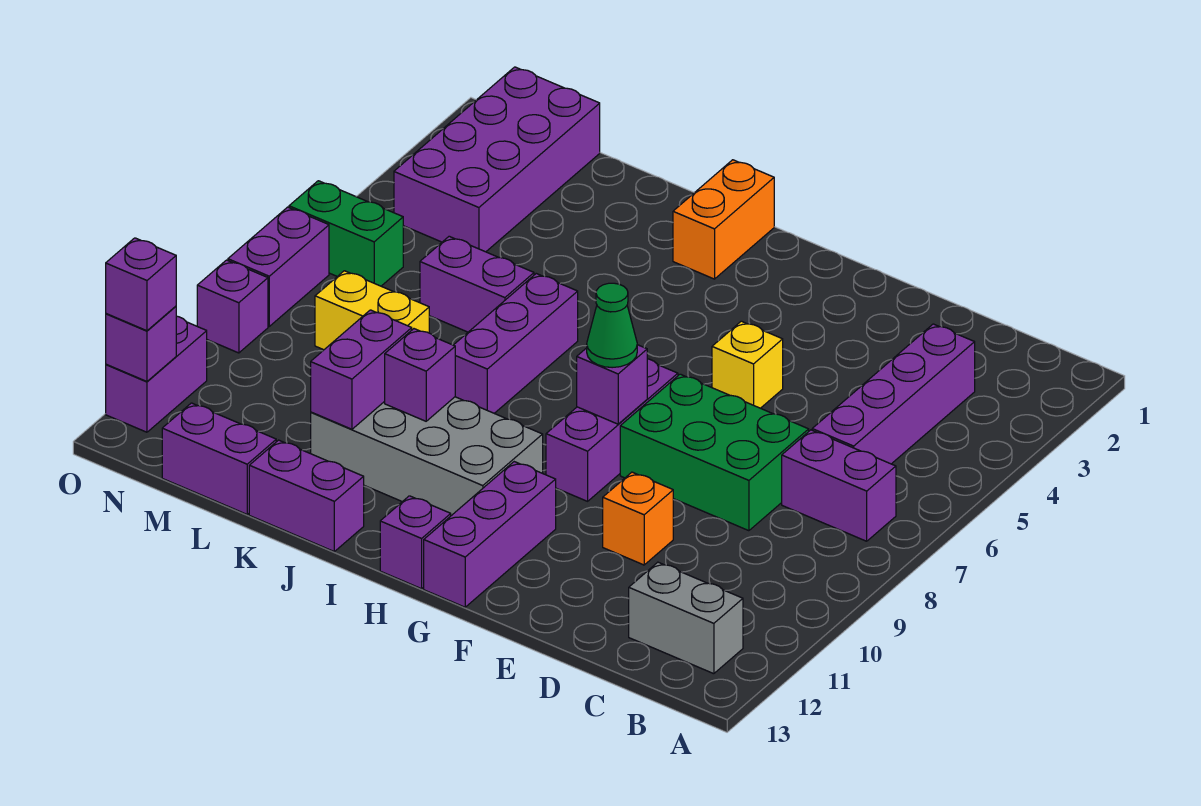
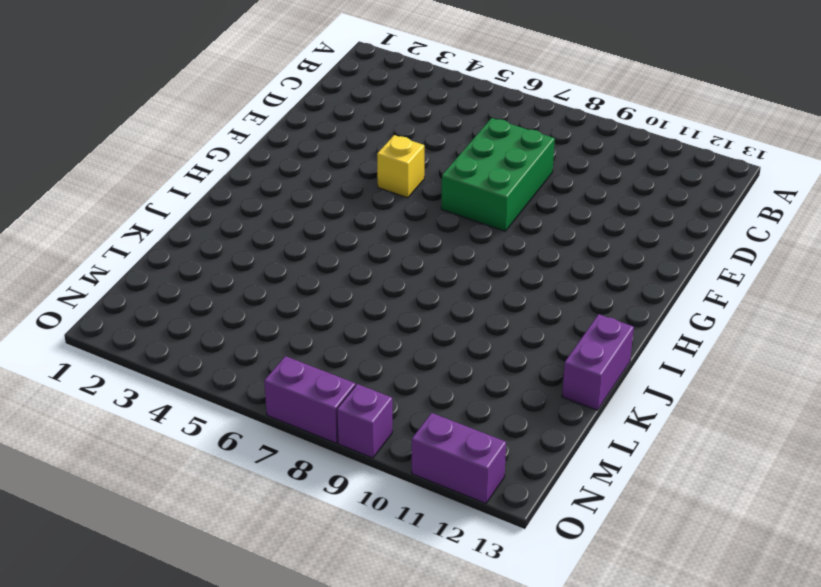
none -> purple 1x2 brick [782,430,896,541]
none -> grey 1x2 brick [629,562,743,674]
none -> purple 1x4 brick [812,324,975,464]

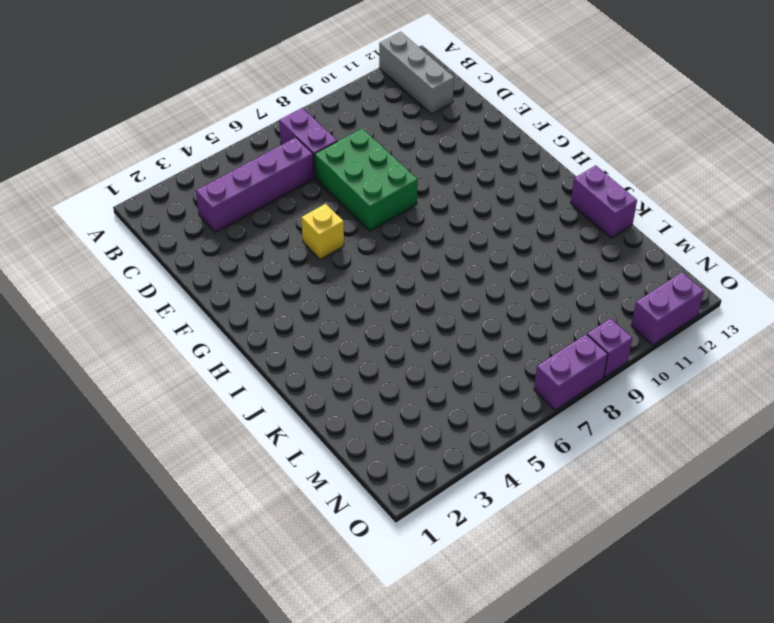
grey 1x3 brick [379,32,454,114] -> grey 1x2 brick [629,562,743,674]
none -> orange 1x1 brick [603,472,673,565]
none -> purple 1x3 brick [546,359,678,501]
none -> purple 1x3 brick [424,462,556,607]

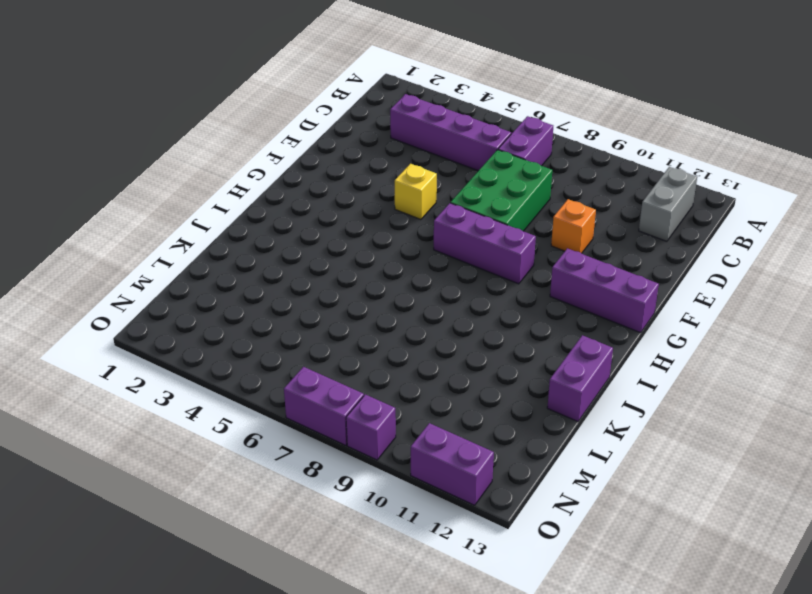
none -> grey 2x4 brick [311,397,543,516]
none -> purple 1x1 brick [380,496,451,589]
none -> orange 1x2 brick [673,160,774,279]

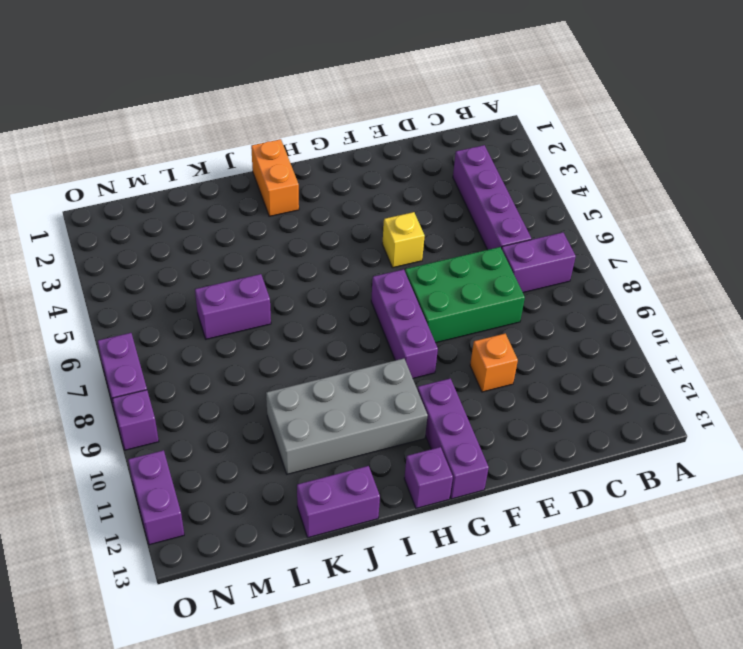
none -> grey 1x2 brick [629,562,743,674]
none -> purple 1x3 brick [454,274,578,413]
none -> yellow 1x2 brick [315,271,429,350]

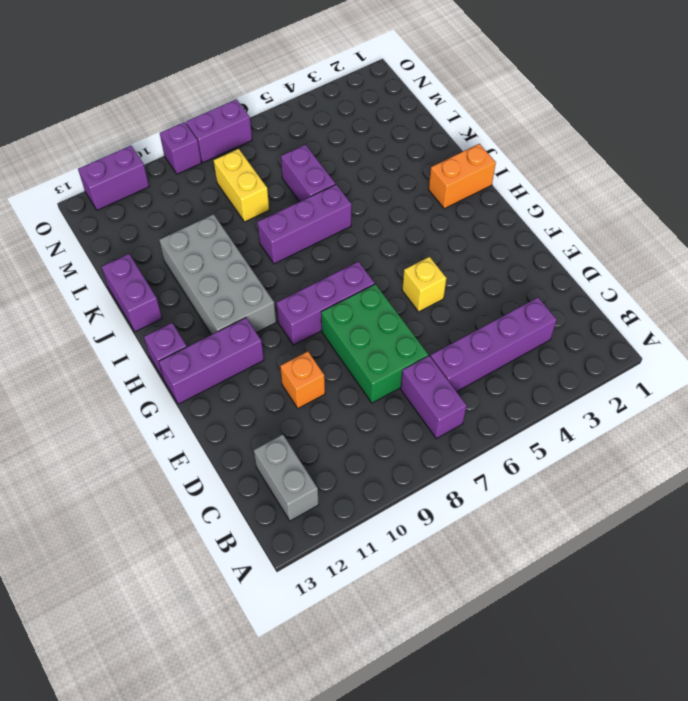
none -> purple 1x2 brick [162,403,276,514]
none -> purple 2x4 brick [394,67,600,252]
none -> green 1x2 brick [289,181,403,286]

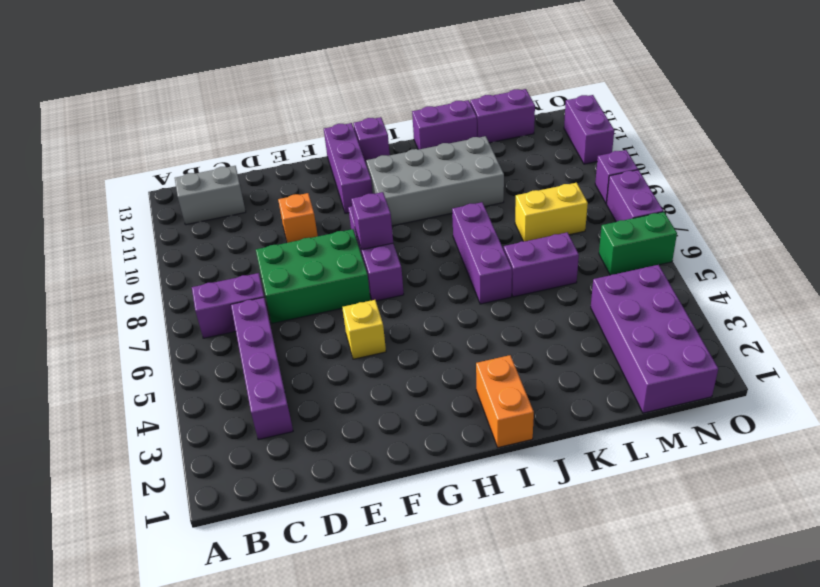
none -> purple 1x1 brick [385,329,455,421]
none -> purple 1x2 brick [311,310,412,429]
none -> purple 1x1 brick [106,306,176,381]

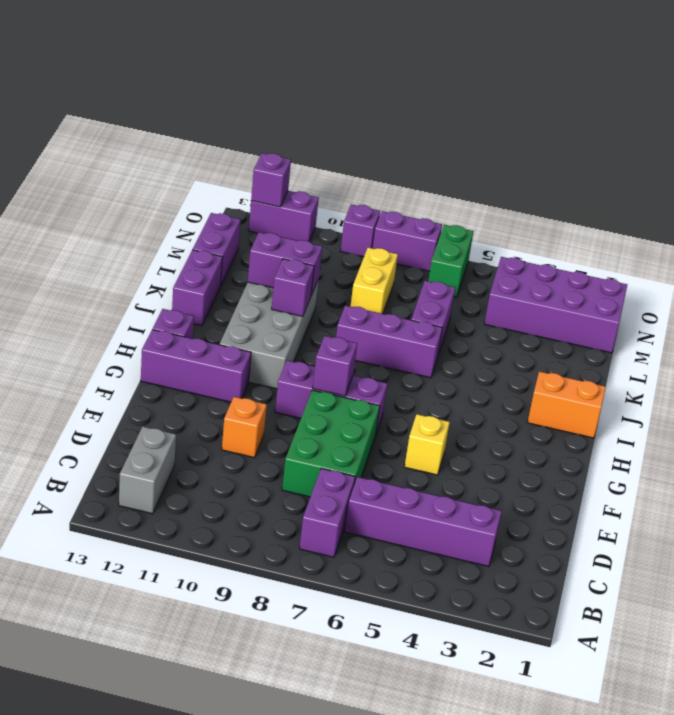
none -> green 1x1 cone [587,283,637,368]
none -> purple 1x1 brick [106,238,176,331]

